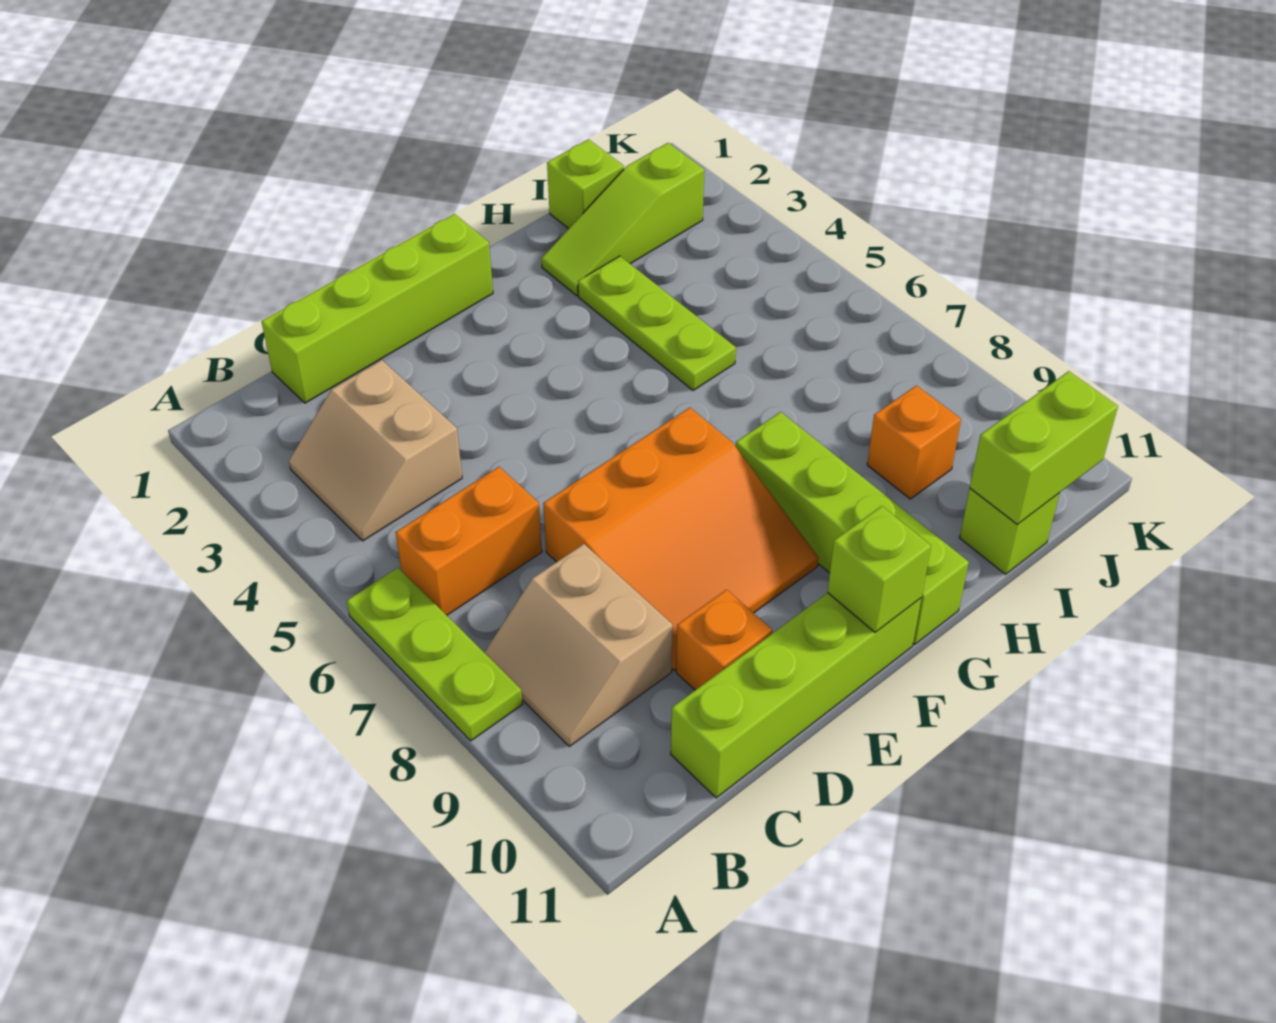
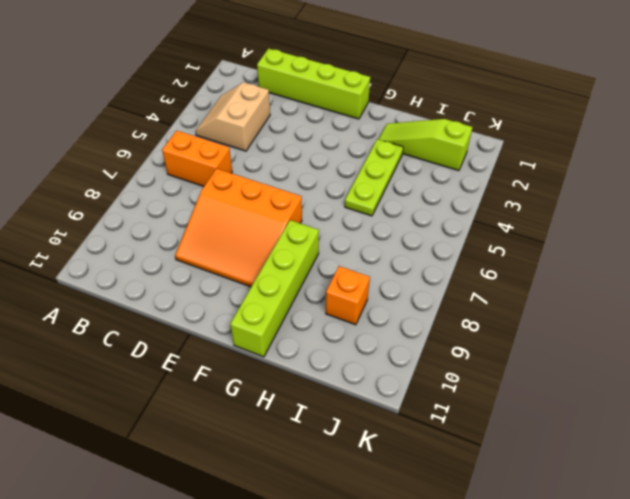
none -> lime 1x3 plate [347,568,523,741]
none -> tan 2x2 slope [484,544,673,746]
none -> lime 1x4 brick [671,593,921,798]

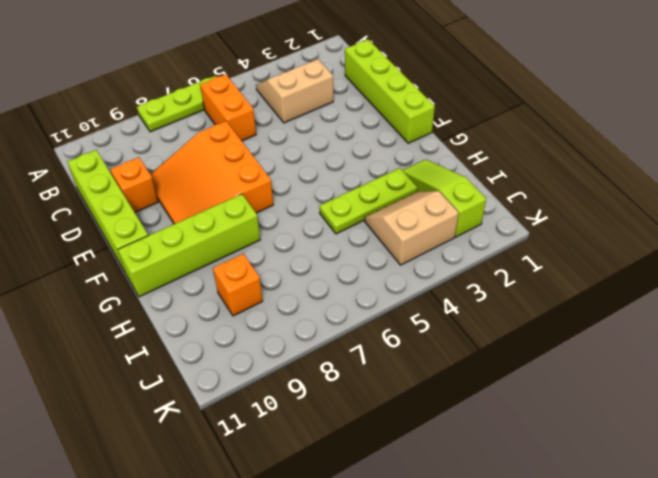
tan 2x2 slope [365,191,459,265] -> tan 2x2 slope moved to [484,544,673,746]
none -> lime 1x1 brick [547,139,624,229]
none -> lime 1x1 brick [960,489,1060,574]
none -> lime 1x1 brick [828,506,931,632]

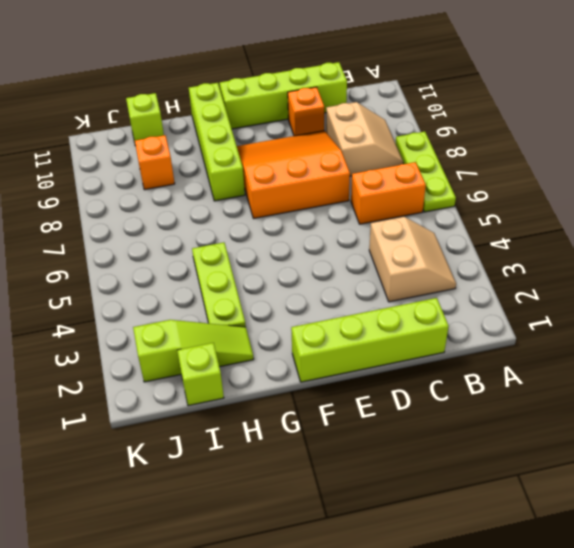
none -> lime 1x1 brick [828,506,931,632]
none -> lime 1x2 brick [970,371,1118,525]

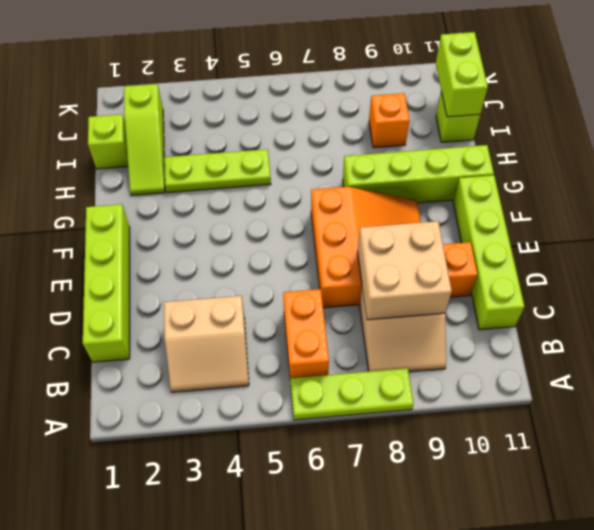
tan 2x2 brick [358,221,452,320] -> none
none -> lime 1x1 brick [828,506,931,632]

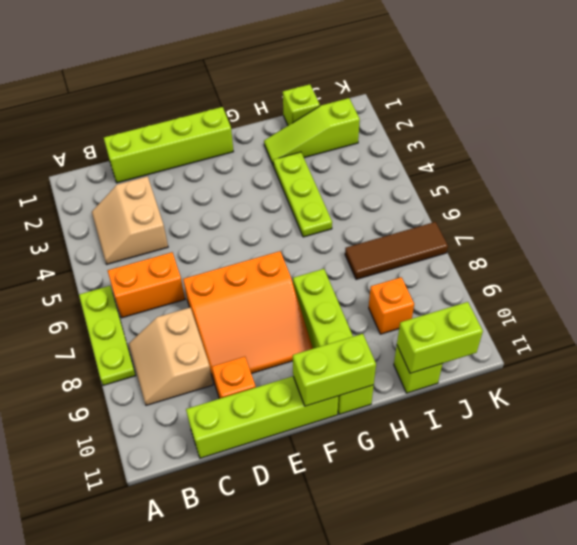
lime 1x2 brick [293,334,376,406] -> lime 1x1 brick [828,506,931,632]
brown 1x3 tile [345,222,448,279] -> none

